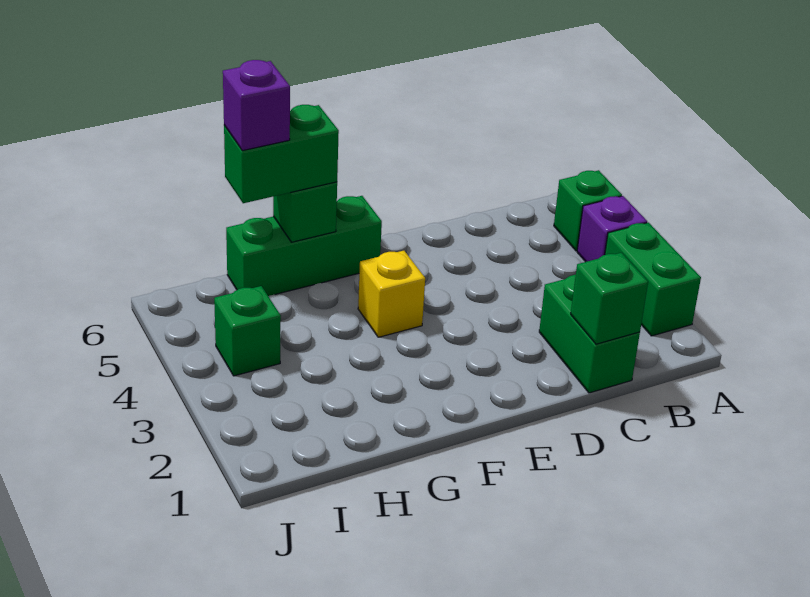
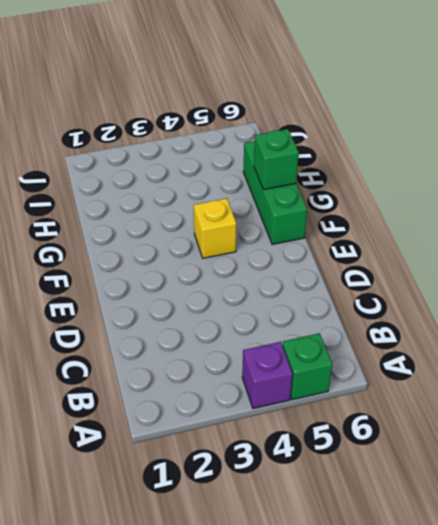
none -> green 1x2 brick [605,223,701,336]
none -> green 1x2 brick [539,275,640,393]

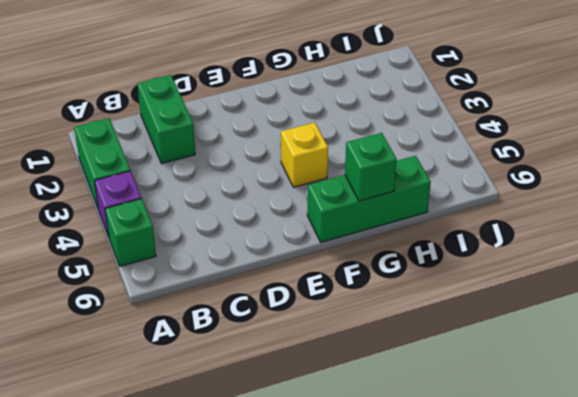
none -> green 1x1 brick [214,286,281,376]
none -> green 1x1 brick [571,253,648,344]

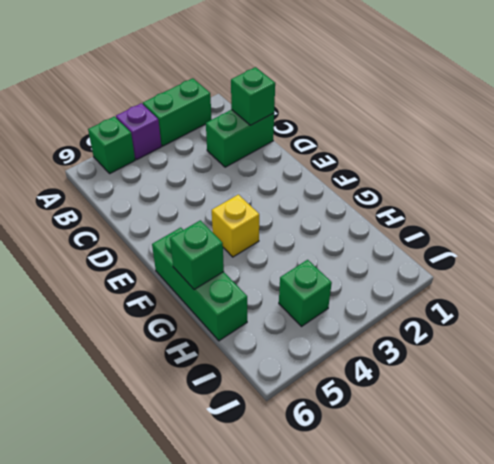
none -> green 1x2 brick [224,105,339,203]
none -> purple 1x1 brick [223,60,290,151]

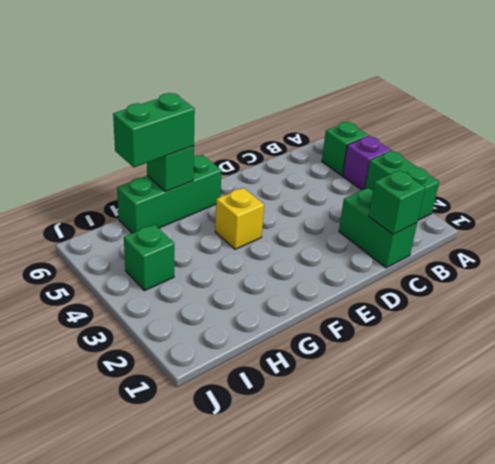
none -> purple 1x1 brick [223,60,290,151]

